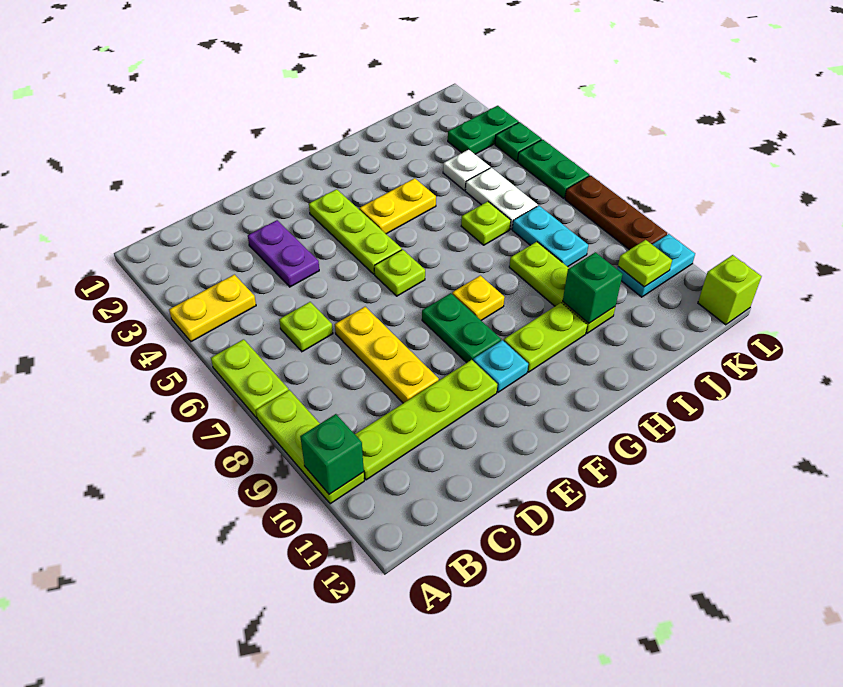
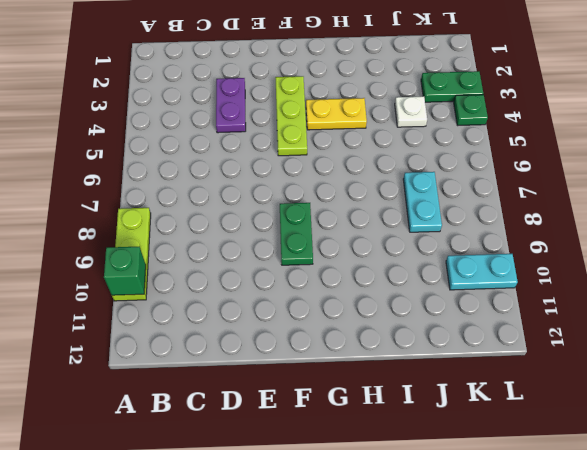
none -> yellow 1x2 plate [169,275,256,342]
none -> lime 1x2 plate [211,339,288,418]
none -> lime 1x4 plate [355,360,497,480]

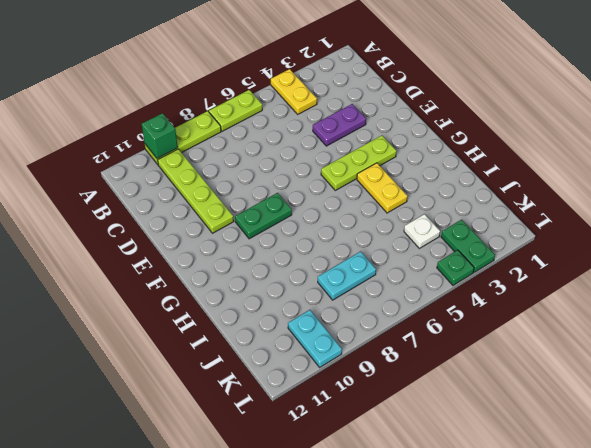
none -> lime 1x1 plate [279,302,333,352]
none -> yellow 1x3 plate [335,307,439,403]
none -> lime 1x1 plate [374,249,425,296]

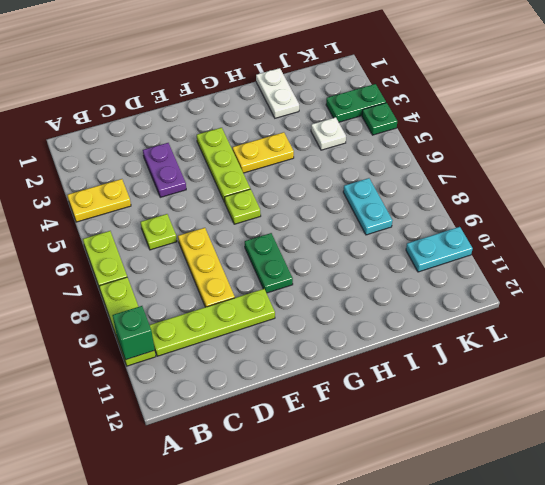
white 1x2 plate [256,68,299,118] -> white 1x2 plate moved to [465,168,538,229]
none -> cyan 1x1 plate [473,340,528,392]
none -> yellow 1x1 plate [452,275,505,320]
none -> lime 1x2 plate [504,303,587,372]

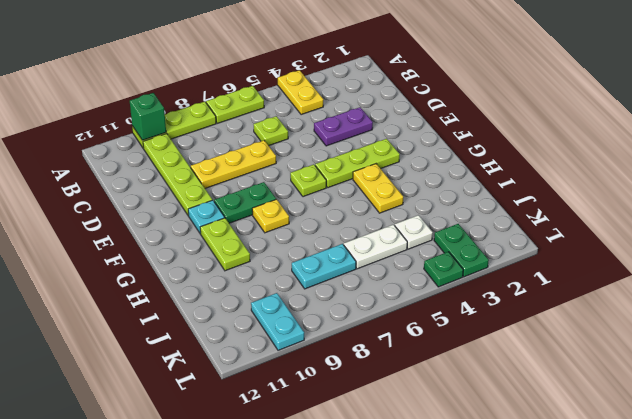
none -> lime 1x1 plate [461,201,511,245]
none -> lime 1x3 plate [509,242,615,334]
none -> green 1x2 plate [518,139,589,198]

